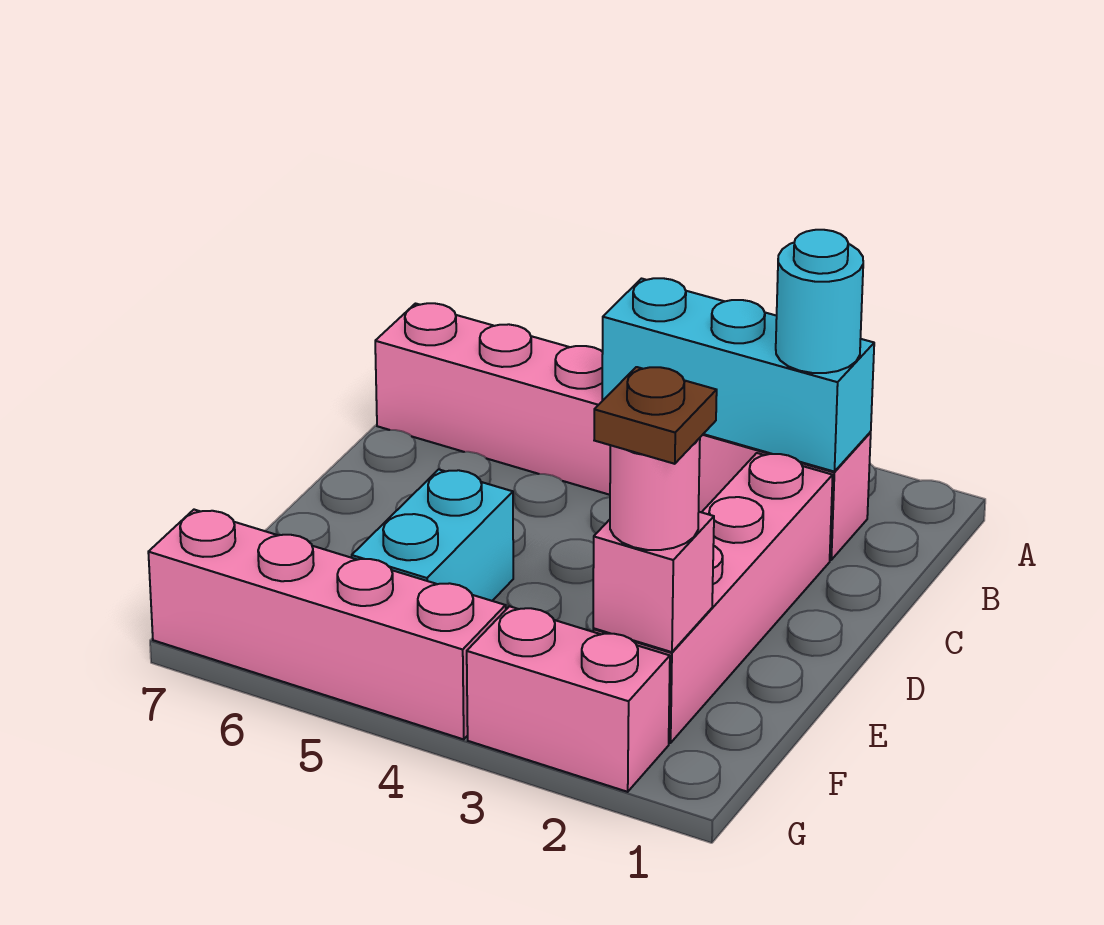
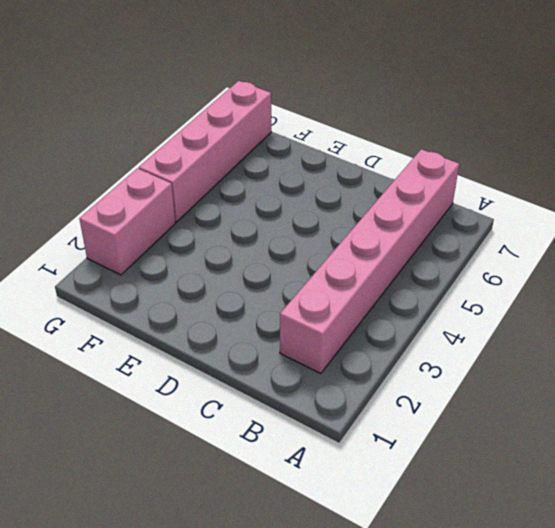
none -> pink 1x4 brick [593,453,833,743]
none -> cyan 1x2 brick [352,470,513,601]

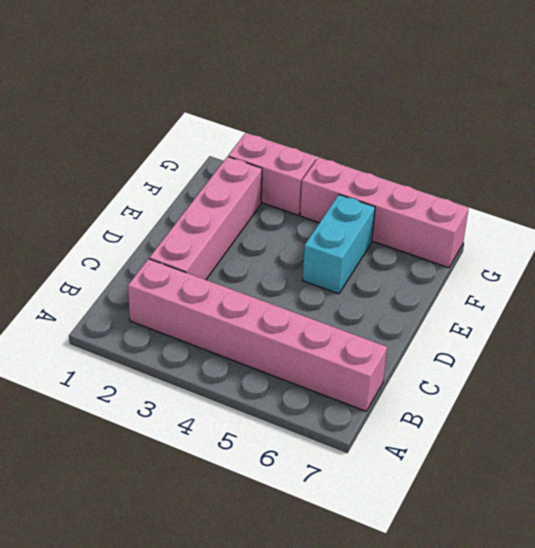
none -> cyan 1x3 brick [602,278,874,472]
none -> pink 1x1 brick [593,512,714,652]

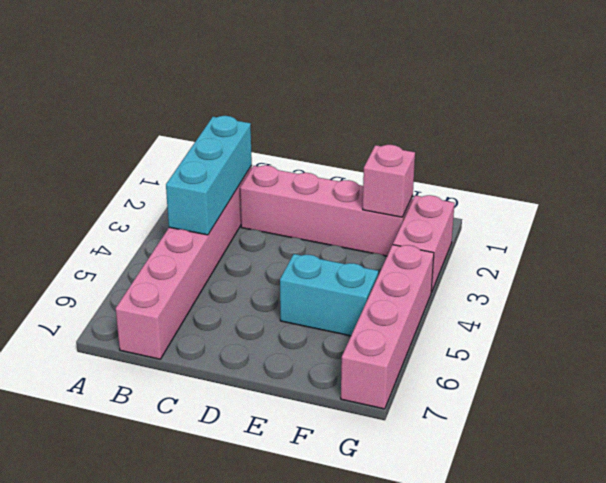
none -> cyan 1x1 round brick [776,230,863,373]
none -> pink 1x1 round brick [610,438,700,550]

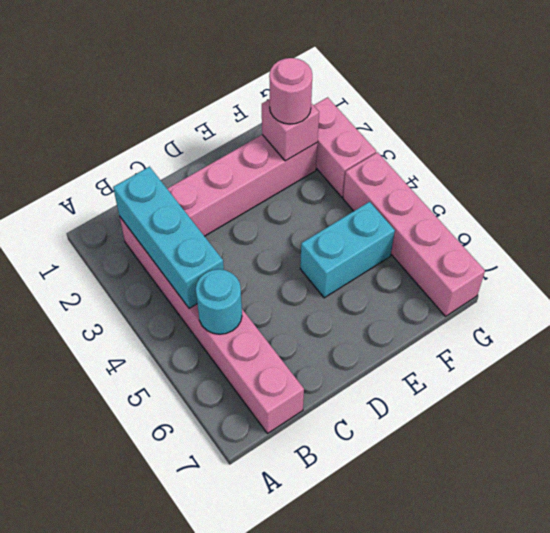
cyan 1x1 round brick [196,269,242,334] -> cyan 1x1 round brick moved to [776,230,863,373]
none -> brown 1x1 plate [594,367,717,464]

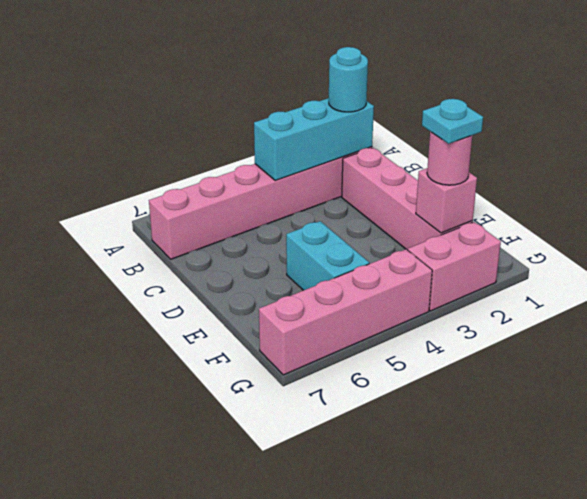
cyan 1x1 plate [422,99,483,144] -> brown 1x1 plate [594,367,717,464]

